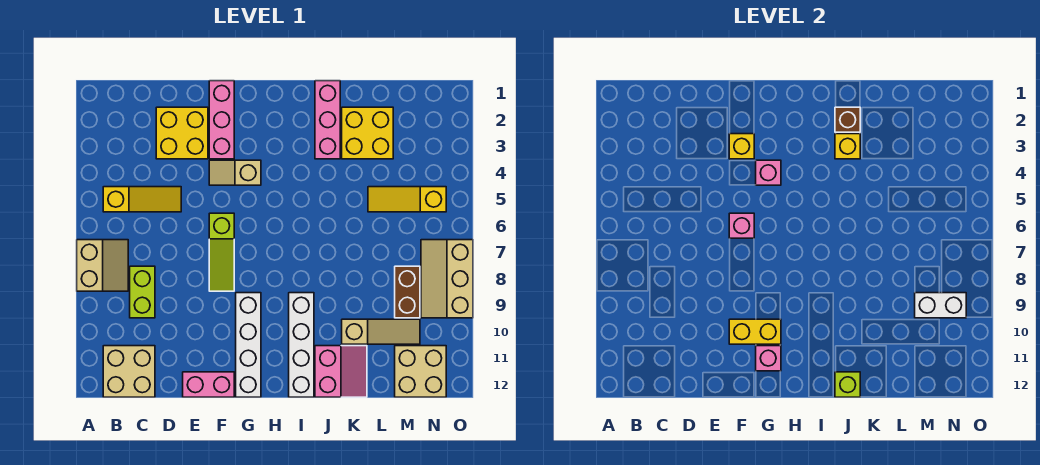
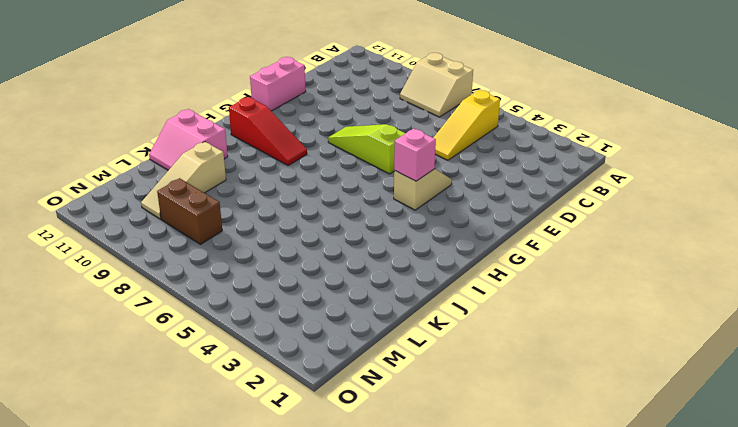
red 1x3 slope [229,97,307,165] -> none
none -> tan 2x2 brick [103,346,155,397]
none -> lime 1x2 brick [130,266,155,318]
none -> yellow 2x2 brick [156,107,208,159]

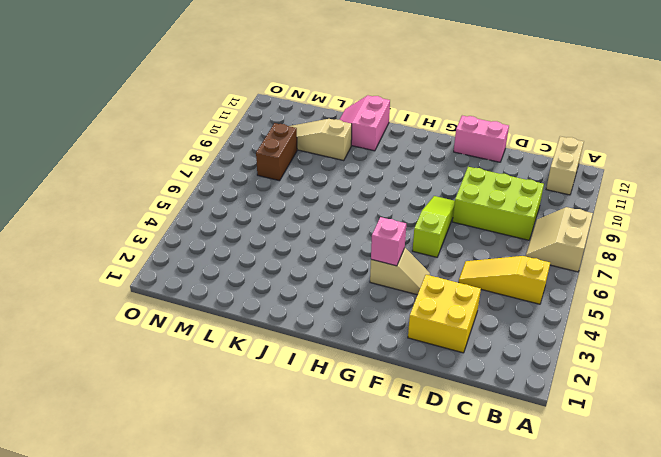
tan 1x2 brick [546,136,584,195] -> tan 2x2 brick [103,346,155,397]
lime 2x3 brick [453,167,544,240] -> lime 1x2 brick [130,266,155,318]
none -> pink 1x3 brick [209,81,234,159]
none -> white 1x4 brick [236,293,261,397]
none -> white 1x4 brick [289,293,314,397]

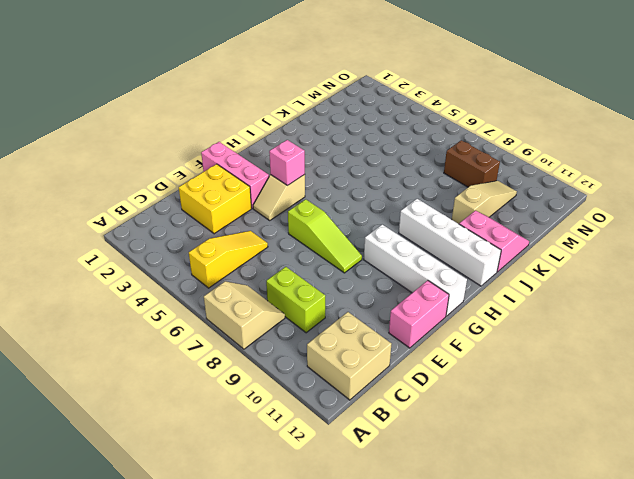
none -> pink 1x3 brick [315,81,340,159]
none -> yellow 2x2 brick [342,107,393,159]
none -> yellow 1x3 slope [368,187,446,212]

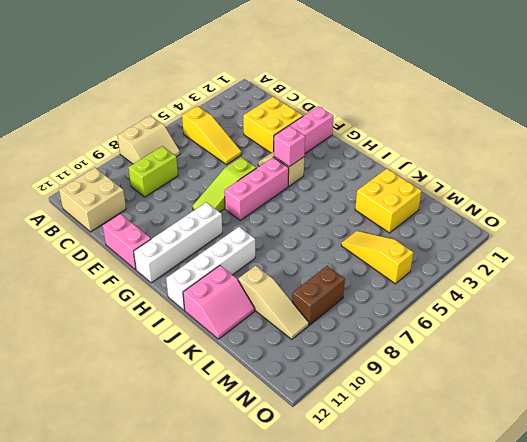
pink 1x3 brick [224,157,289,220] -> pink 1x3 brick moved to [315,81,340,159]
none -> tan 2x2 brick [395,346,446,397]
none -> tan 2x3 slope [421,240,473,318]
none -> yellow 1x1 brick [729,134,754,159]

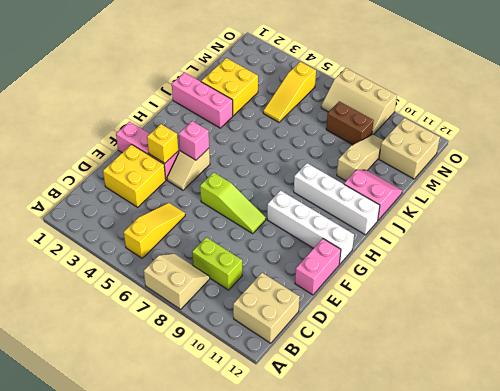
none -> pink 1x1 brick [729,213,754,238]
none -> yellow 1x2 brick [729,319,781,344]
none -> pink 1x1 brick [756,346,781,371]

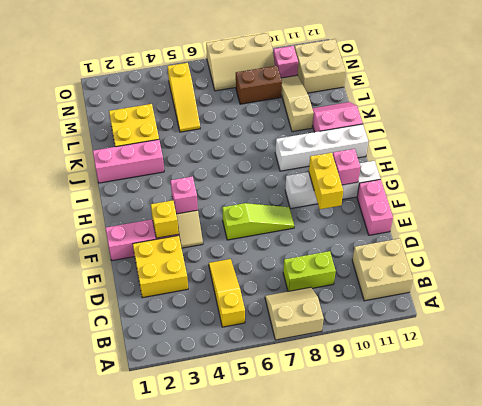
pink 1x1 brick [273,46,298,78] -> pink 1x1 brick moved to [729,213,754,238]
none -> brown 1x1 brick [835,107,860,132]
none -> yellow 1x1 brick [835,134,860,159]
none -> lime 1x1 brick [835,372,860,397]

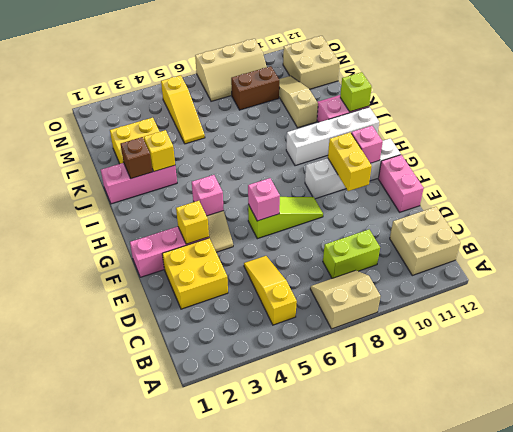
none -> white 1x2 brick [915,293,966,318]

